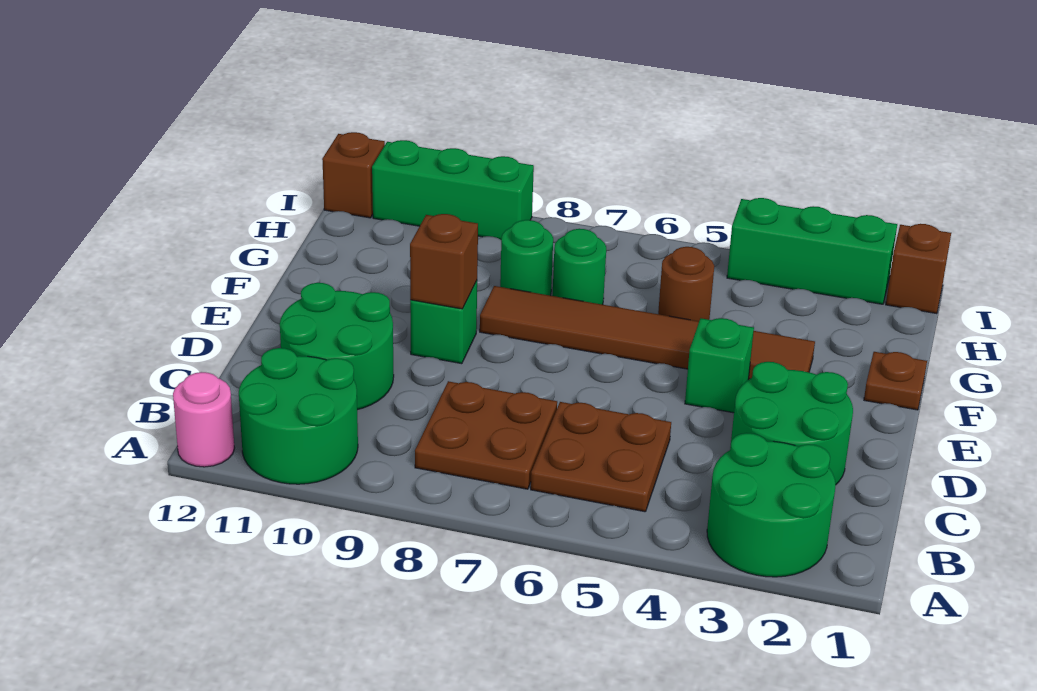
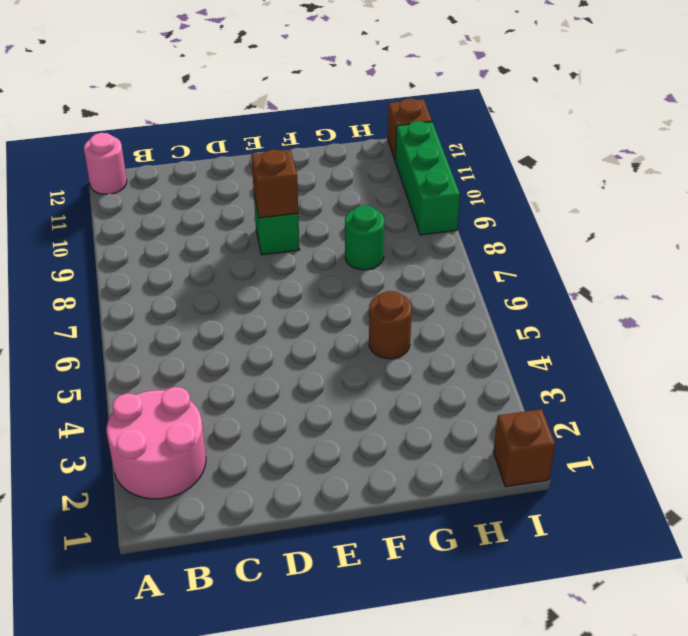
pink 2x2 round brick [107,387,206,499] -> green 2x2 round brick [707,433,836,577]
none -> green 2x2 round brick [239,348,358,484]
none -> brown 2x2 plate [531,402,671,512]
none -> brown 2x2 plate [415,381,557,489]

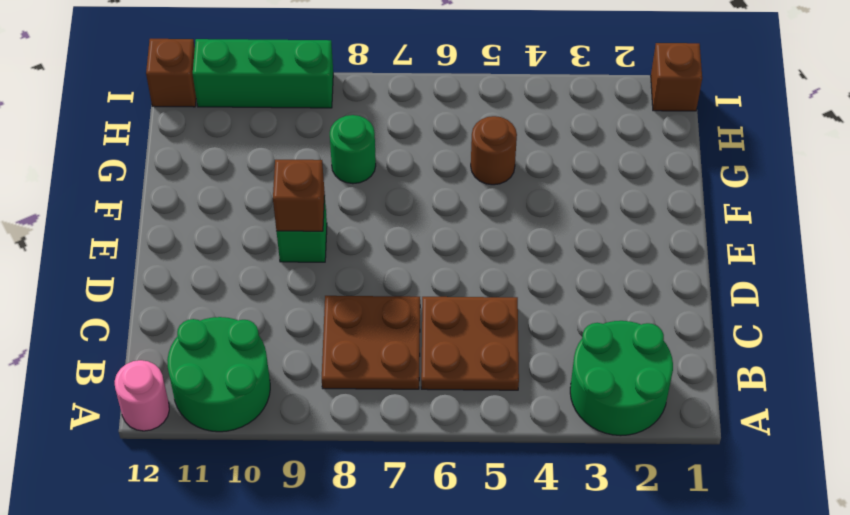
none -> green 2x2 round brick [730,362,853,485]
none -> green 2x2 round brick [280,283,394,410]
none -> green 1x1 brick [685,318,754,413]

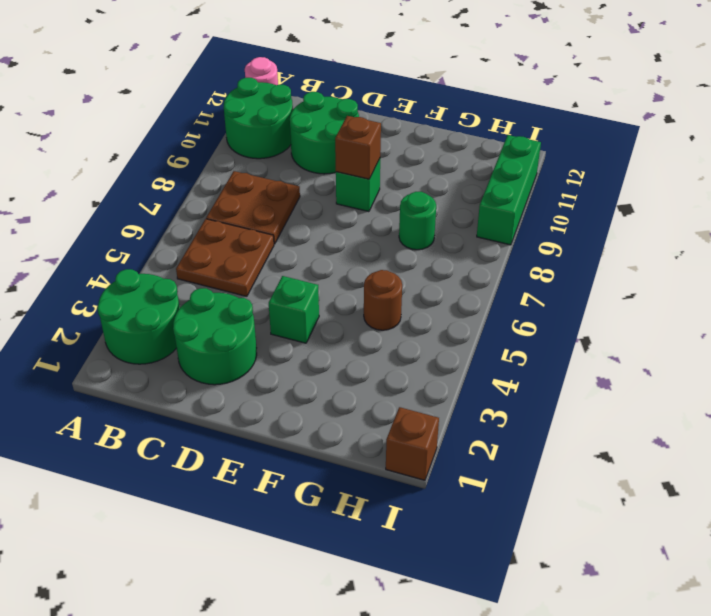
none -> brown 1x1 plate [864,352,927,410]
none -> brown 1x6 tile [480,286,815,380]
none -> green 1x1 round brick [552,229,606,305]

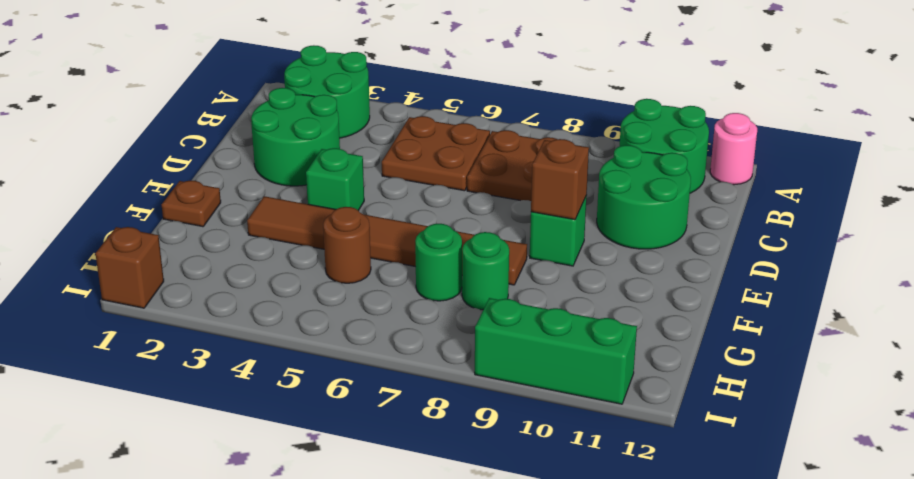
none -> green 1x3 brick [727,198,897,304]
none -> brown 1x1 brick [322,132,385,218]

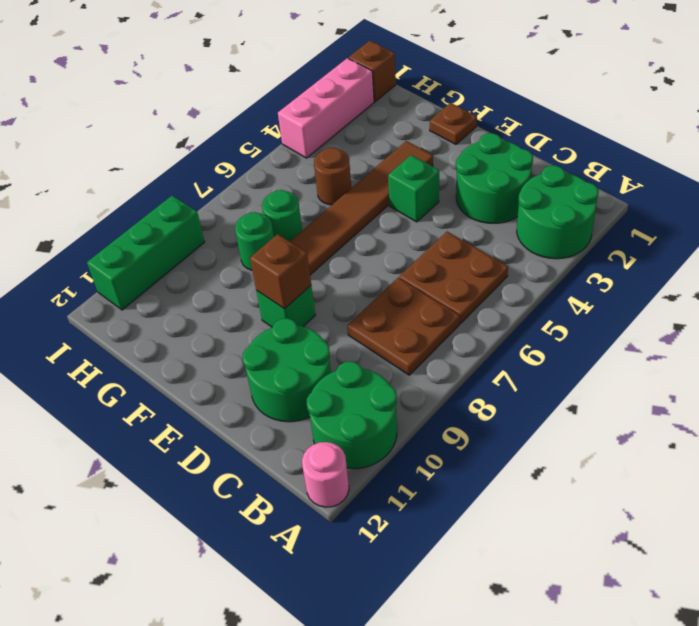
pink 1x3 brick [278,58,374,158] -> green 1x3 brick [727,198,897,304]
none -> brown 1x1 brick [322,132,385,218]

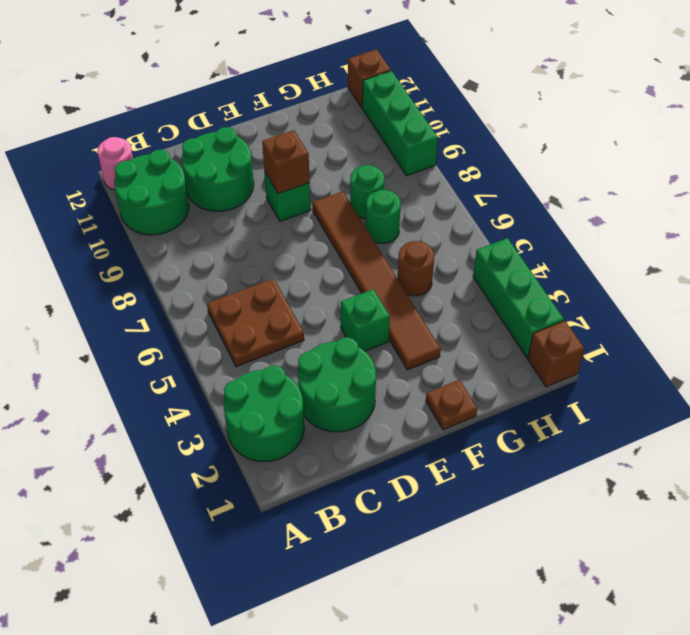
none -> brown 2x2 plate [415,381,557,489]

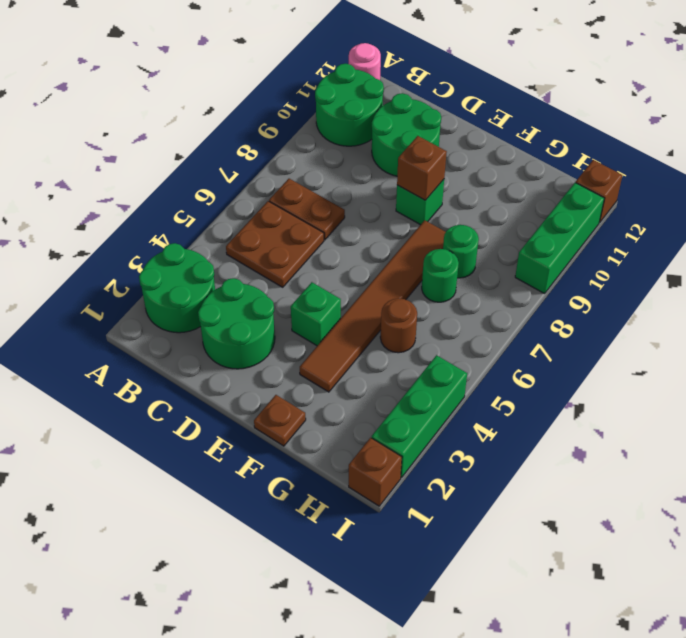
brown 1x2 plate [269,179,345,240] -> brown 2x2 plate [415,381,557,489]

